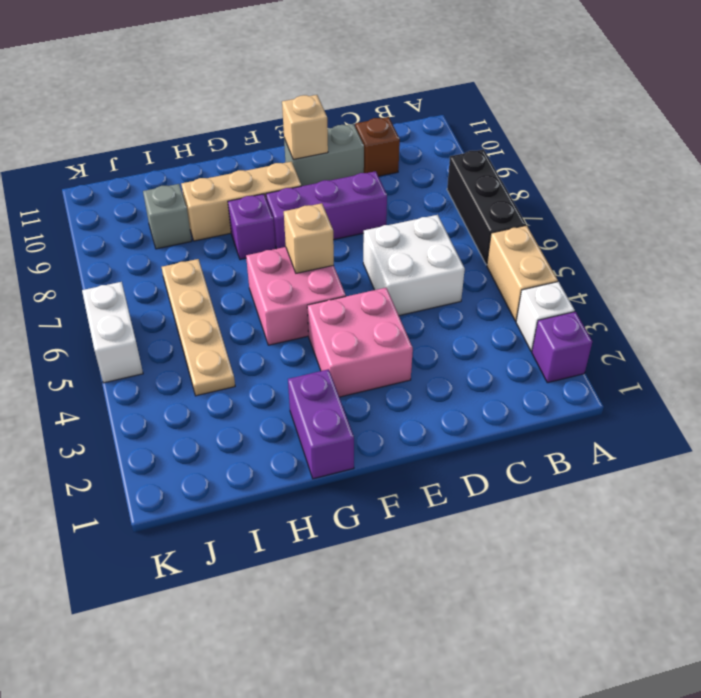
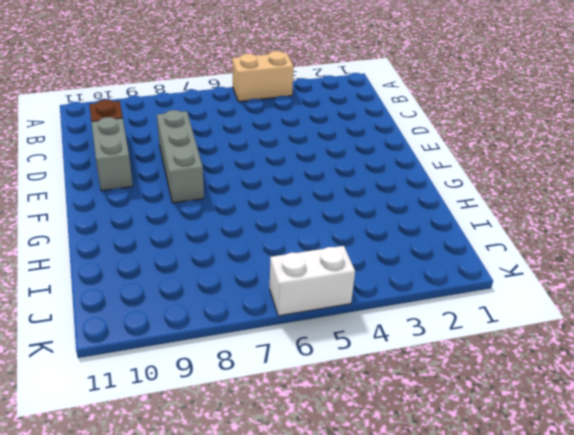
grey 1x3 brick [157,110,204,203] -> purple 1x3 brick [266,171,387,249]
none -> purple 1x1 brick [532,312,592,383]
none -> white 1x1 brick [516,282,575,351]
none -> black 1x3 brick [447,149,526,265]

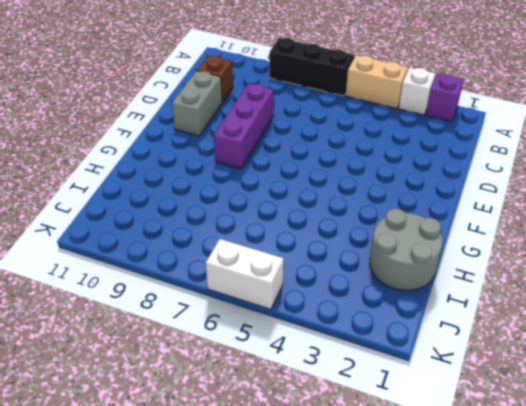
grey 2x2 round brick [370,209,443,290] -> none
none -> white 2x2 brick [363,215,465,316]
none -> pink 2x2 brick [307,288,413,397]
none -> pink 2x2 brick [246,247,346,345]

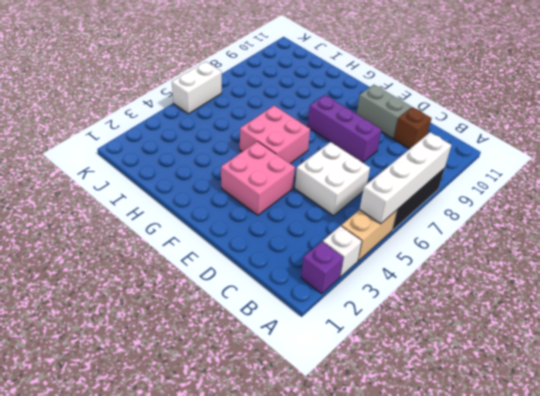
white 1x4 brick [360,132,451,224] -> none
none -> tan 1x3 brick [181,162,301,241]
none -> purple 1x2 brick [288,369,354,479]
none -> purple 1x1 brick [228,194,275,260]

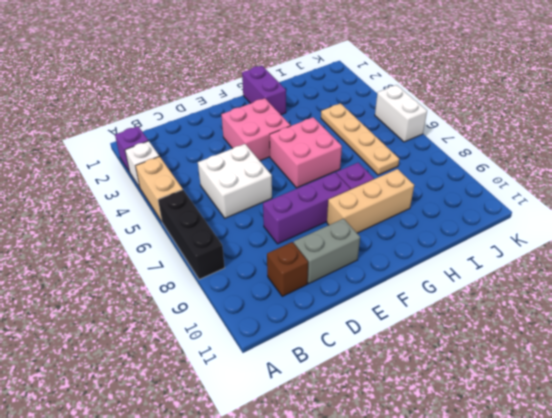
none -> grey 1x1 brick [143,184,192,249]
none -> tan 1x1 brick [282,95,328,160]
none -> tan 1x1 brick [284,203,334,273]

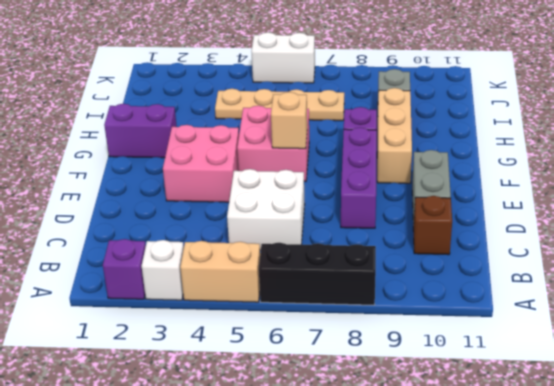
none -> tan 1x1 brick [282,95,328,160]

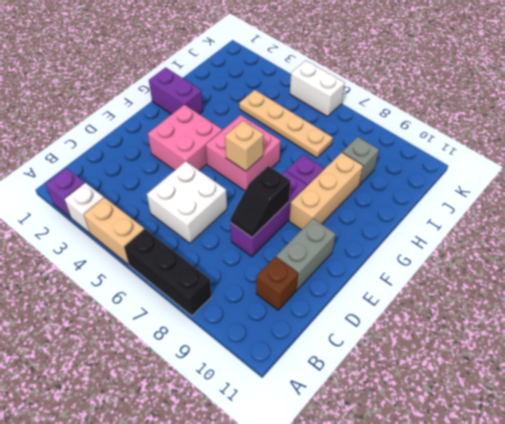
black 1x2 slope [230,166,290,238] -> none
none -> tan 1x1 brick [282,95,328,160]

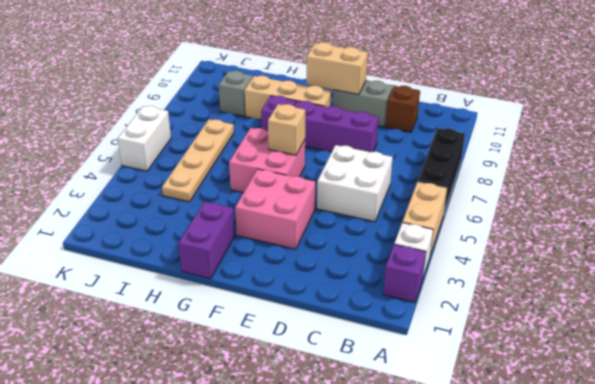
tan 1x2 brick [307,42,368,95] -> tan 1x1 brick [282,95,328,160]

